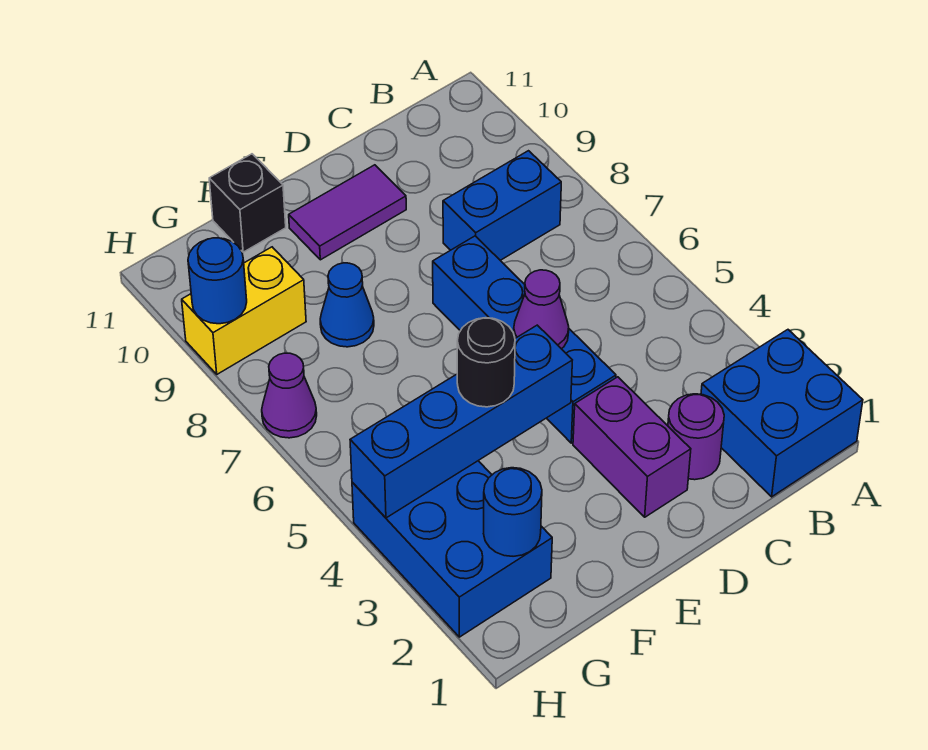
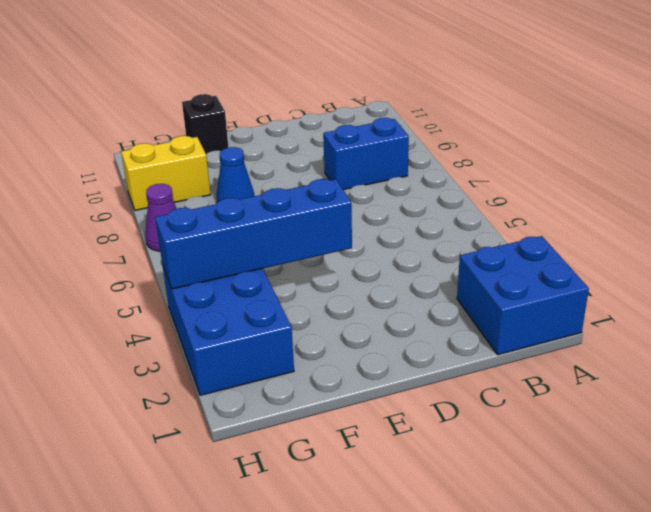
none -> purple 1x1 round brick [668,394,724,480]
none -> purple 1x2 brick [573,377,691,517]
none -> blue 1x4 brick [433,236,616,443]

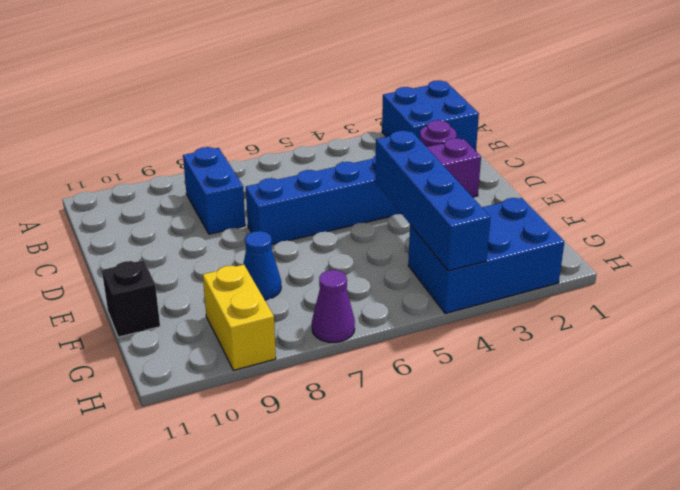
none -> purple 1x2 tile [289,165,406,260]
none -> purple 1x1 cone [514,270,569,349]
none -> blue 1x1 round brick [484,468,542,556]

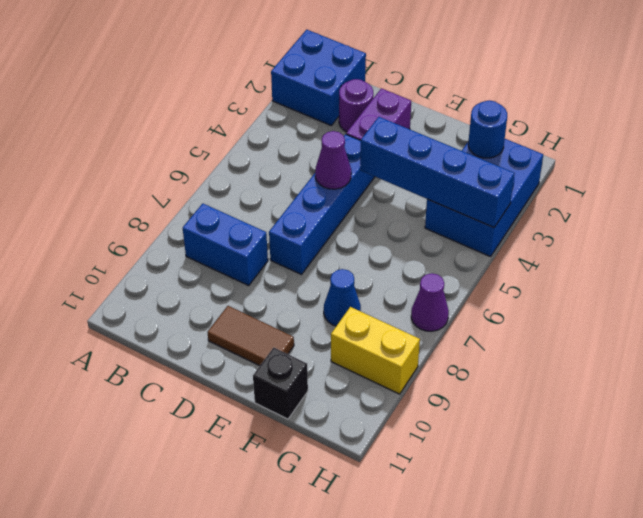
brown 1x2 tile [208,306,294,366] -> purple 1x2 tile [289,165,406,260]
none -> blue 1x1 round brick [188,238,247,324]
none -> black 1x1 round brick [457,318,515,407]

